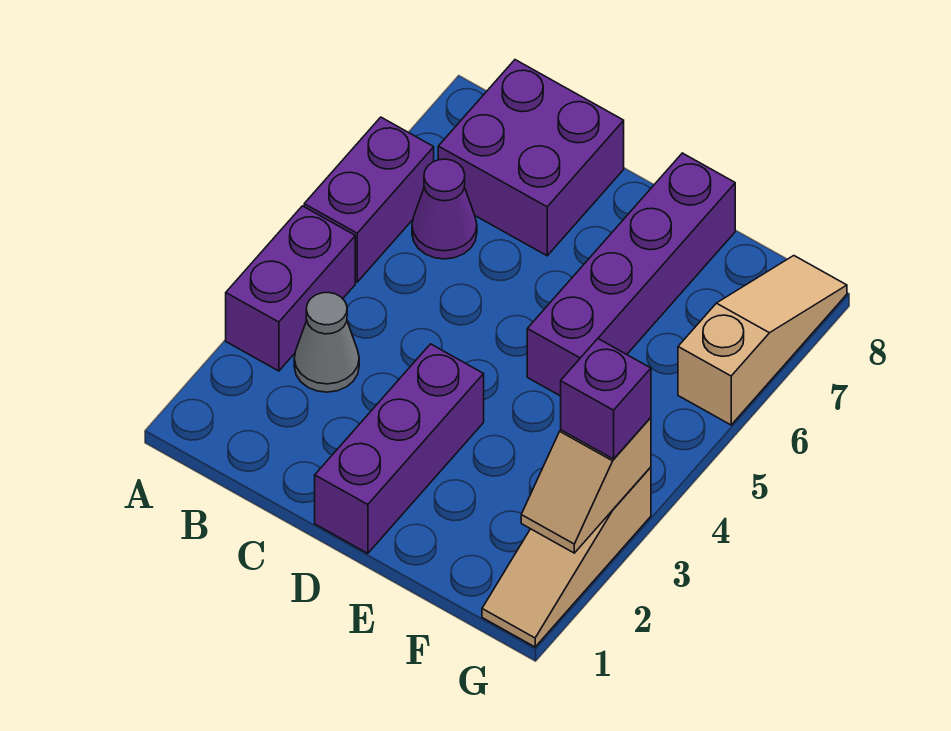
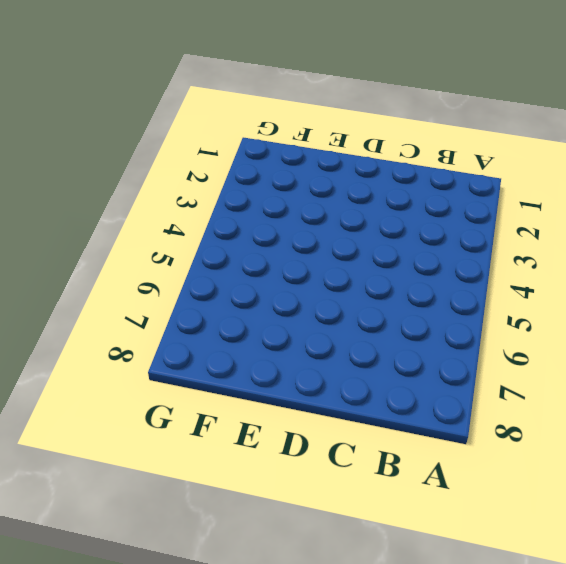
none -> purple 1x2 brick [226,206,355,371]
none -> purple 1x2 brick [304,117,434,282]

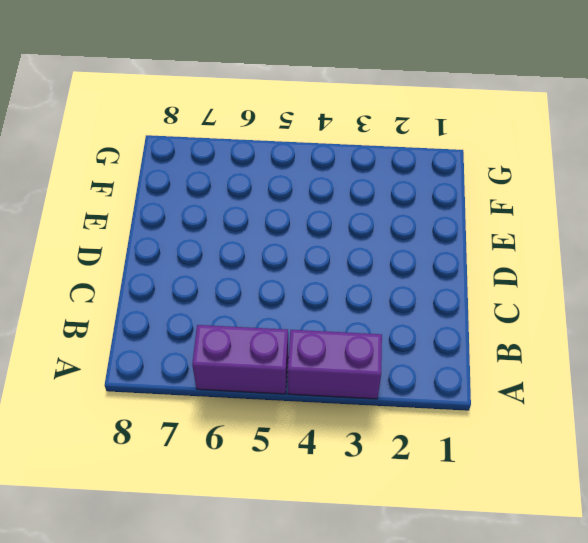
none -> grey 1x1 cone [294,292,359,392]
none -> purple 1x1 cone [412,159,477,259]

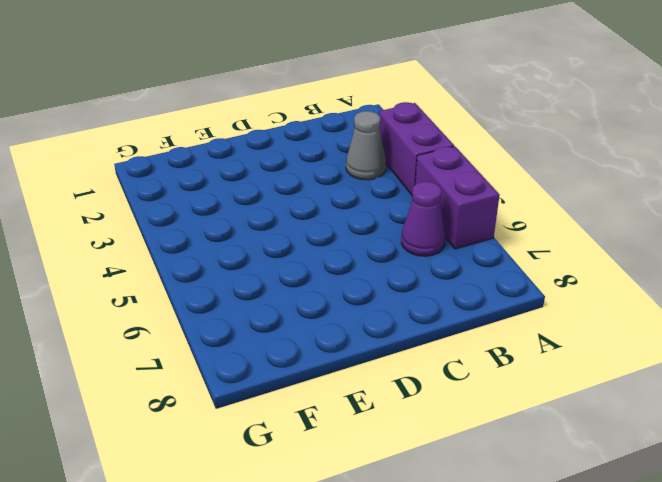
none -> purple 2x2 brick [438,60,624,256]
none -> purple 1x3 brick [315,344,484,553]

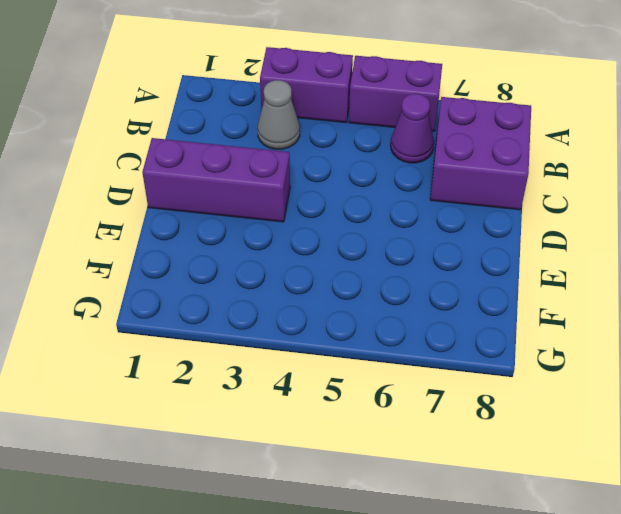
none -> purple 1x4 brick [527,153,735,396]
none -> tan 1x3 slope [482,467,651,647]

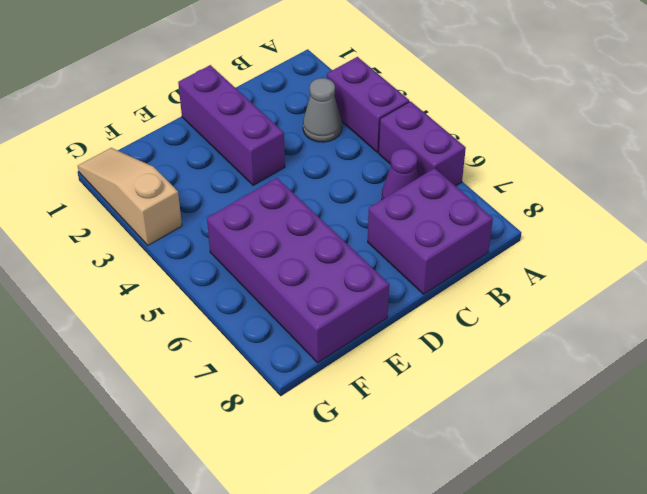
purple 2x4 brick [207,178,389,363] -> purple 1x4 brick [527,153,735,396]
none -> tan 1x3 slope [678,256,847,425]
none -> tan 1x2 slope [521,418,651,553]

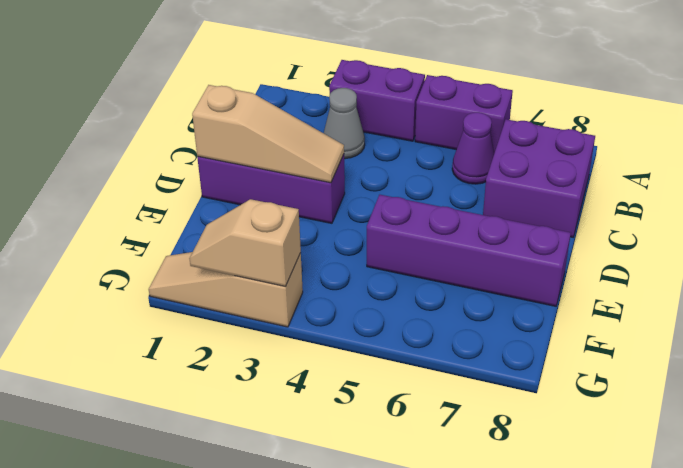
tan 1x3 slope [192,85,344,183] -> tan 1x3 slope moved to [678,256,847,425]
none -> purple 1x1 brick [561,339,651,459]

